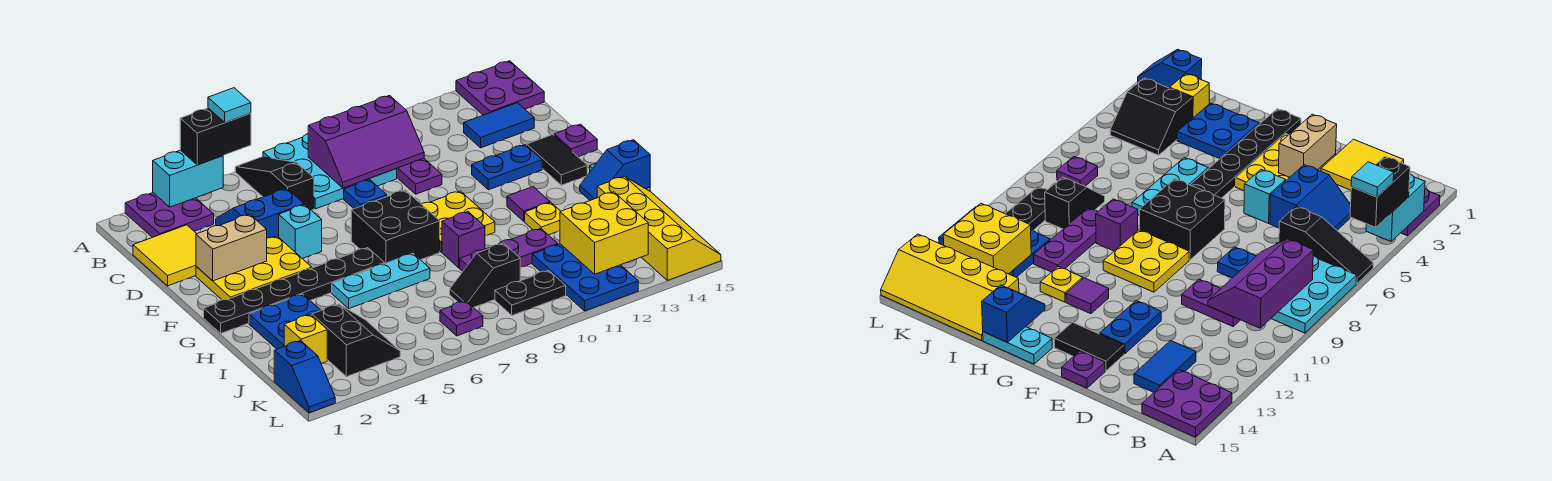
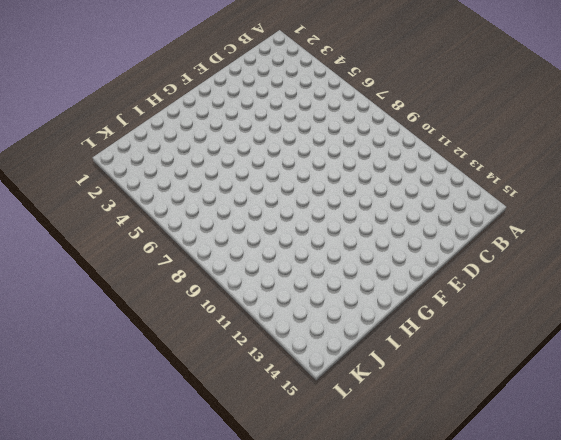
none -> purple 2x2 plate [125,193,214,237]
none -> black 1x3 slope [235,157,314,210]
none -> cyan 3x3 plate [263,134,397,209]
none -> purple 2x2 plate [456,61,544,115]

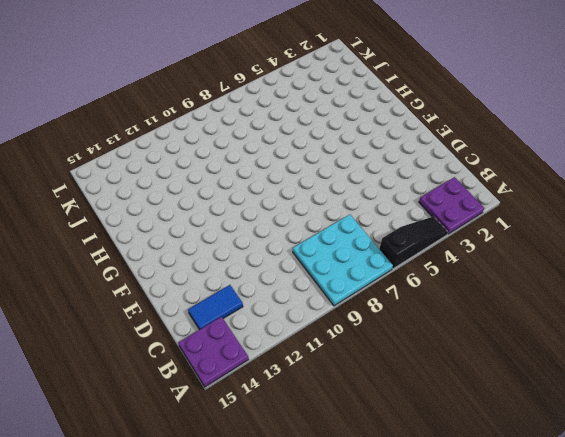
black 1x3 slope [380,217,448,269] -> black 1x3 slope turned to [235,157,314,210]
none -> yellow 2x2 tile [133,225,197,286]
none -> blue 2x2 slope [216,188,304,238]
none -> purple 1x2 plate [396,158,442,194]
none -> blue 1x1 plate [344,180,387,209]

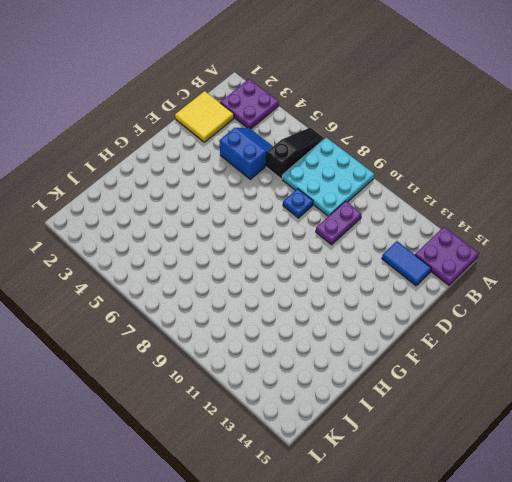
none -> yellow 2x3 plate [196,236,312,300]
none -> cyan 1x1 brick [279,205,322,259]
none -> blue 1x2 plate [472,145,542,190]
none -> black 1x2 tile [527,135,587,185]

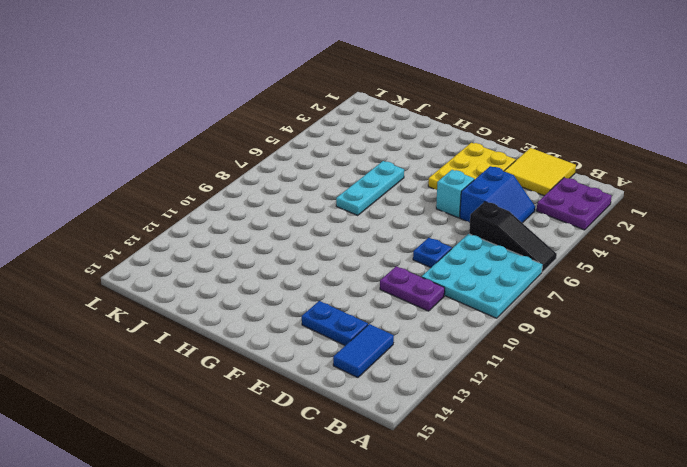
blue 1x2 plate [302,301,368,345] -> blue 1x2 plate turned to [472,145,542,190]
none -> purple 2x2 plate [456,61,544,115]
none -> black 1x2 tile [527,135,587,185]
none -> purple 1x1 plate [554,124,597,157]
none -> black 2x2 brick [351,190,440,263]

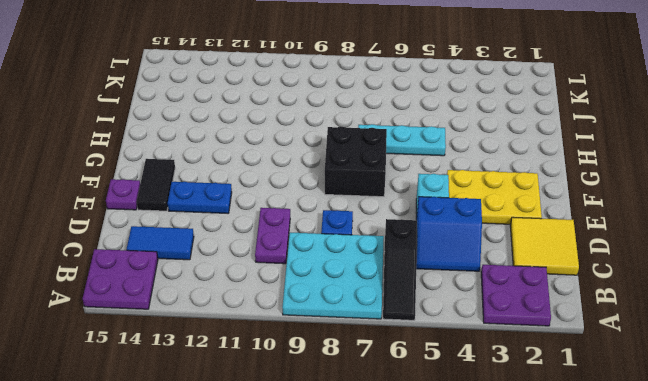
none -> yellow 2x2 plate [422,191,495,252]
none -> black 1x6 plate [204,248,385,333]
none -> purple 1x1 tile [507,187,550,221]
none -> cyan 1x2 plate [983,327,1052,364]

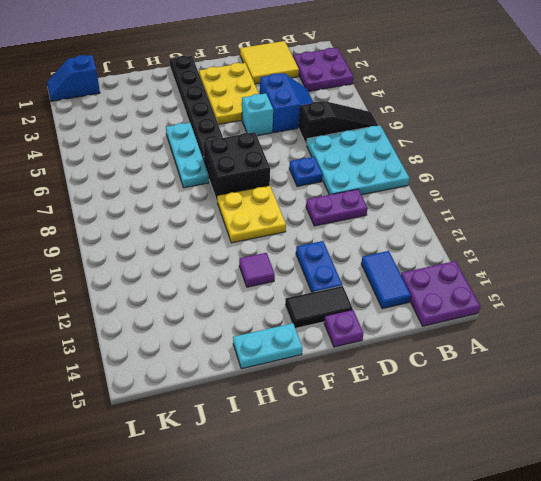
none -> blue 2x2 plate [249,294,321,349]
none -> purple 1x1 brick [442,212,485,268]
none -> yellow 1x1 plate [525,202,560,235]
none -> purple 1x3 plate [460,229,558,271]

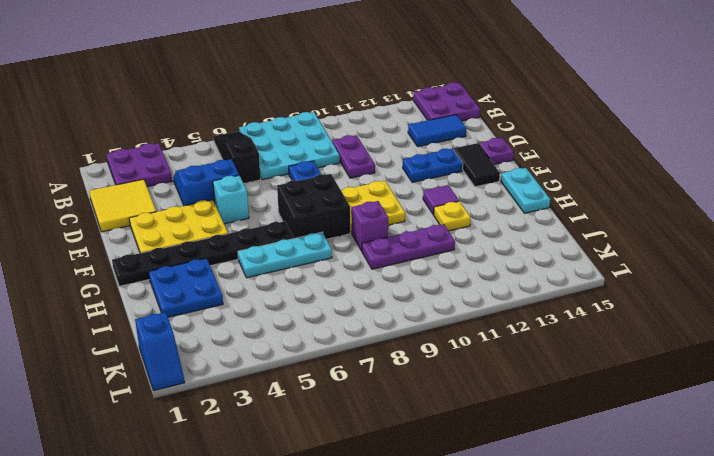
none -> yellow 2x4 slope [597,176,721,280]
none -> yellow 1x1 brick [284,315,327,364]
none -> black 2x2 slope [312,304,400,377]
none -> black 1x2 slope [450,243,520,307]

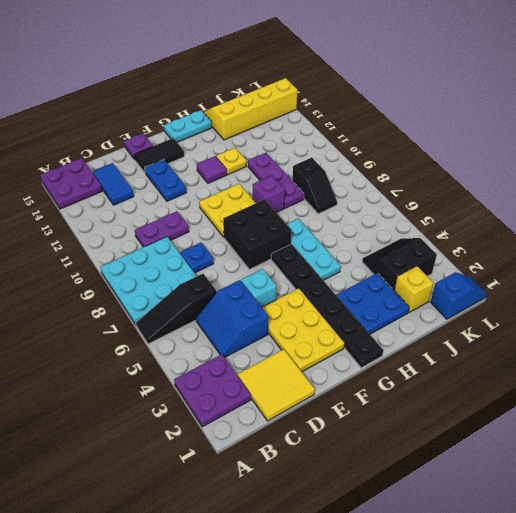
none -> blue 2x3 plate [532,244,638,311]
none -> purple 1x1 plate [440,301,483,336]
none -> black 1x2 plate [495,270,566,315]
none -> cyan 1x2 brick [153,150,223,207]

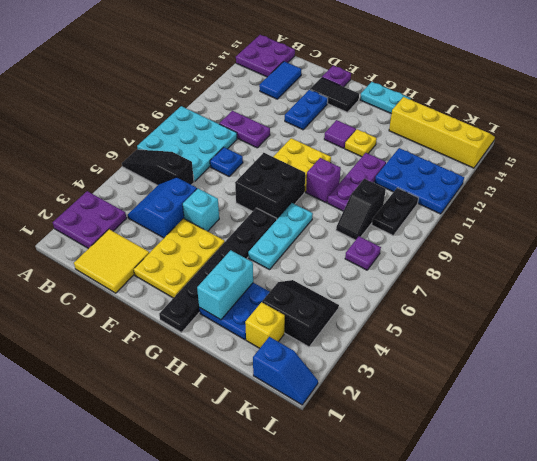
cyan 1x2 brick [197,250,253,320] -> cyan 1x2 brick moved to [153,150,223,207]
none -> purple 2x3 slope [308,96,424,188]
none -> tan 1x2 brick [196,214,267,281]
none -> blue 1x2 slope [580,140,650,200]
none -> yellow 2x2 brick [560,192,648,274]

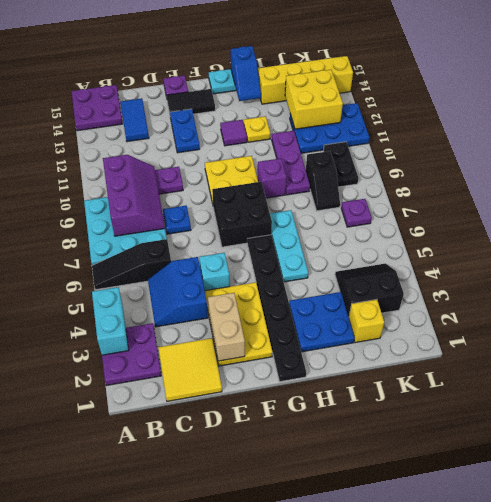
none -> blue 1x2 slope [274,341,335,413]
none -> black 1x2 brick [180,108,251,165]
none -> cyan 1x1 tile [208,88,251,123]

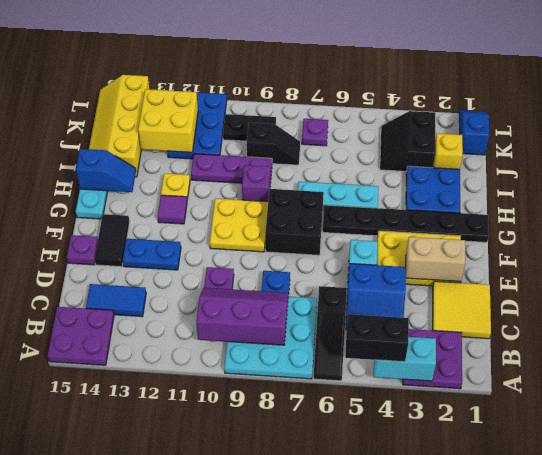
none -> cyan 1x1 tile [208,88,251,123]

